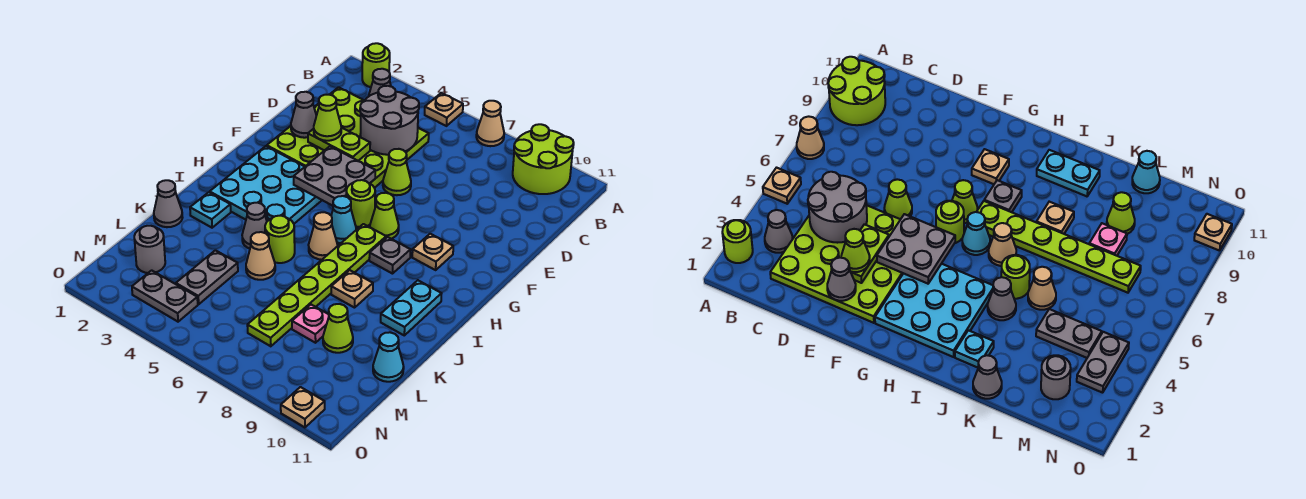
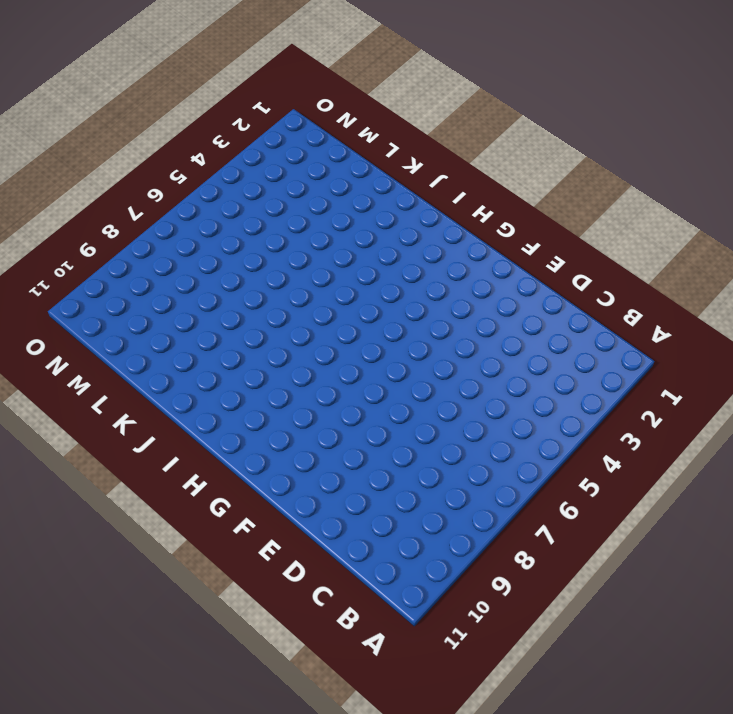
none -> lime 1x1 round brick [362,43,390,87]
none -> tan 1x1 plate [425,93,463,126]
none -> tan 1x1 cone [476,101,504,146]
none -> lime 2x2 round brick [513,124,574,194]

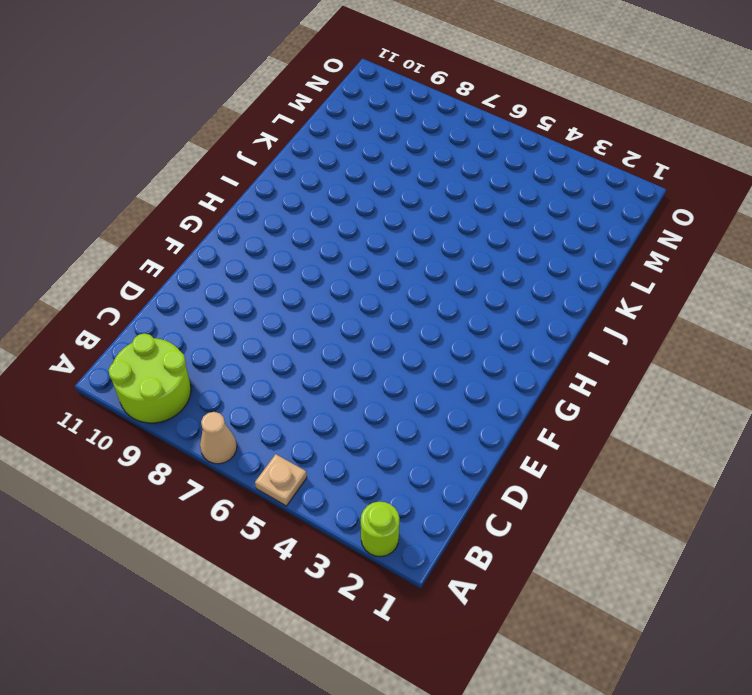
none -> grey 1x1 cone [369,69,391,96]
none -> lime 4x4 plate [267,87,429,188]
none -> lime 1x1 cone [383,149,411,195]
none -> cyan 3x3 plate [210,146,322,224]

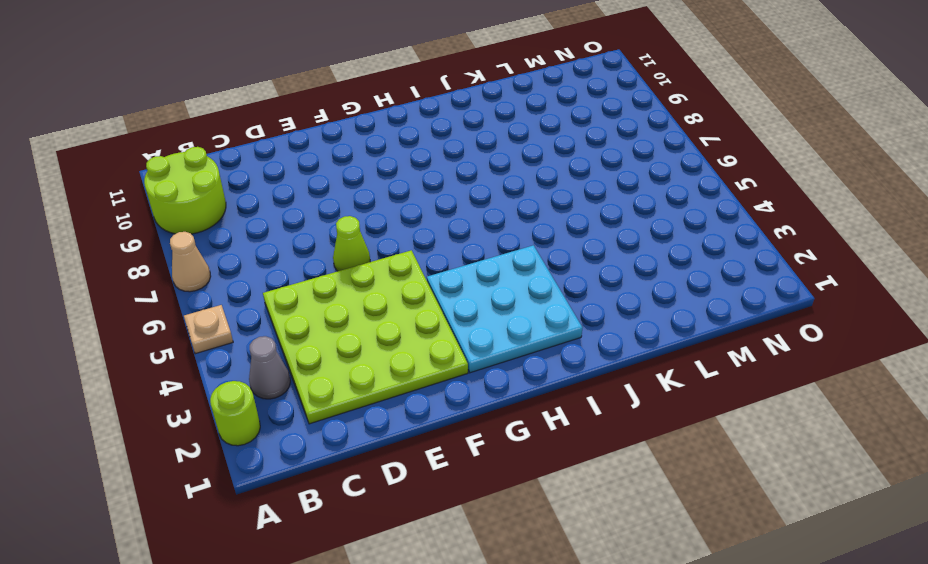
none -> lime 1x1 round brick [346,180,375,227]
none -> lime 1x1 cone [370,193,399,239]
none -> tan 1x1 plate [412,234,453,270]
none -> cyan 1x1 cone [331,196,356,243]

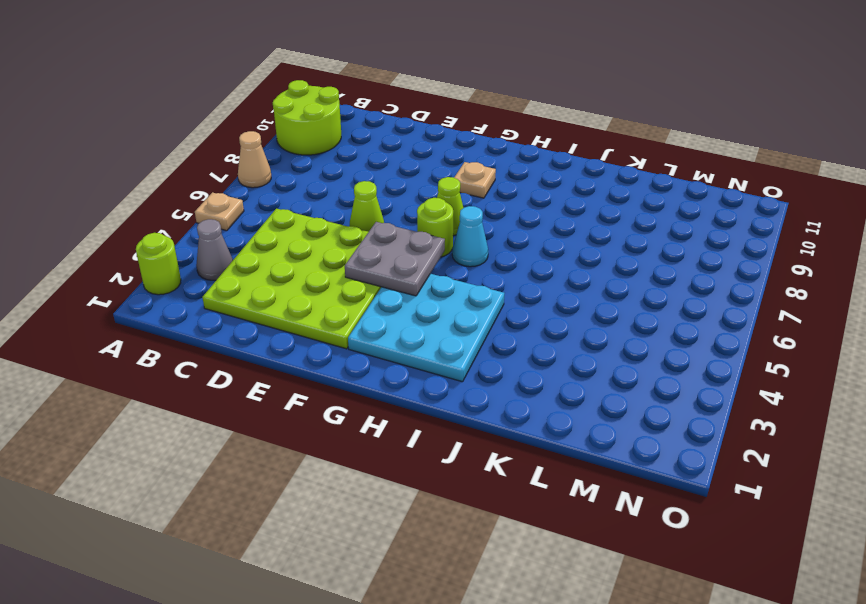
none -> lime 1x6 plate [247,224,386,346]
none -> grey 1x1 plate [369,237,411,274]
none -> tan 1x1 cone [309,212,337,260]
none -> cyan 1x2 plate [381,280,442,335]

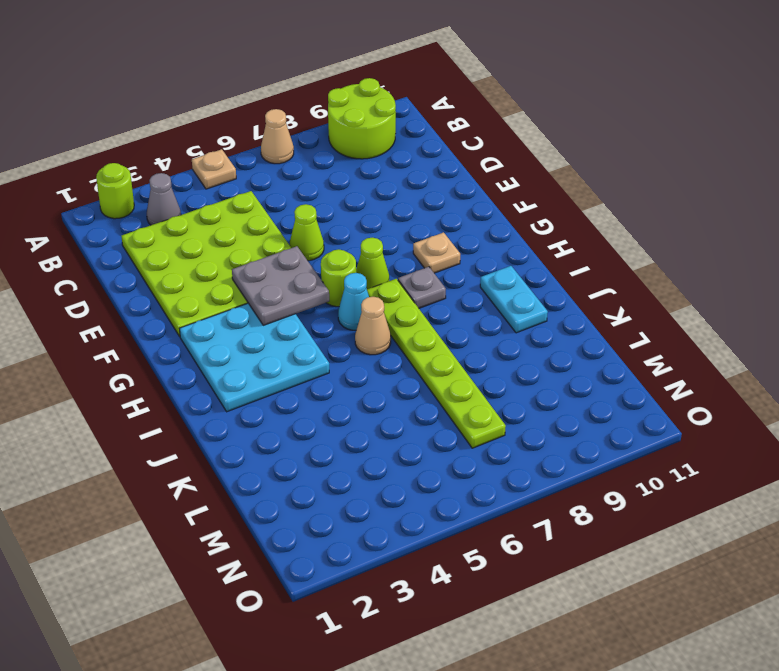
none -> cyan 1x1 plate [190,192,231,228]
none -> grey 1x1 cone [242,203,267,249]
none -> lime 1x1 round brick [265,216,295,263]
none -> tan 1x1 plate [331,270,373,308]

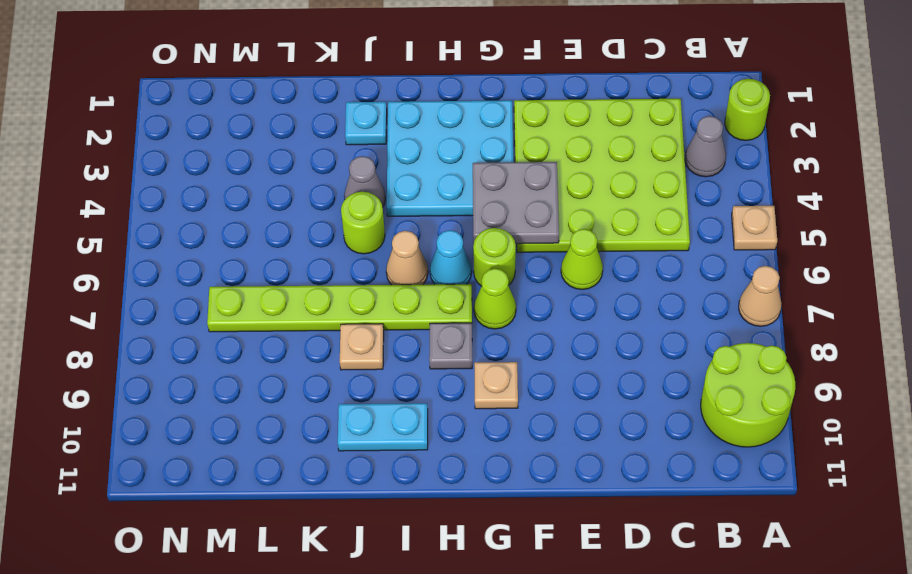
none -> grey 1x1 cone [154,180,183,227]
none -> tan 1x1 cone [246,232,275,280]
none -> grey 1x2 plate [176,250,238,304]
none -> pink 1x1 plate [292,305,329,343]

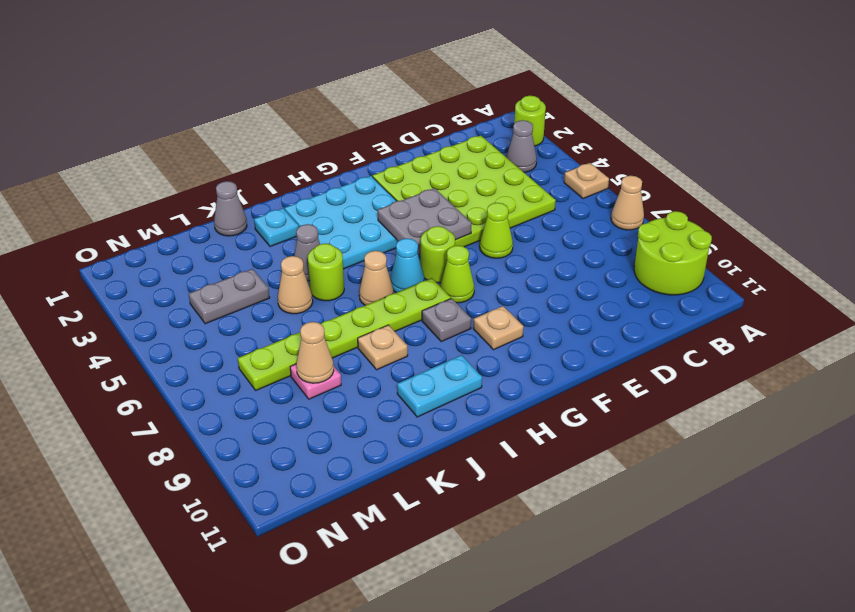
tan 1x1 cone [296,322,334,383] -> none
none -> lime 1x1 cone [323,304,353,353]
none -> cyan 1x1 cone [373,332,404,382]
none -> grey 1x1 round brick [134,226,165,273]
none -> grey 1x2 plate [132,270,198,322]

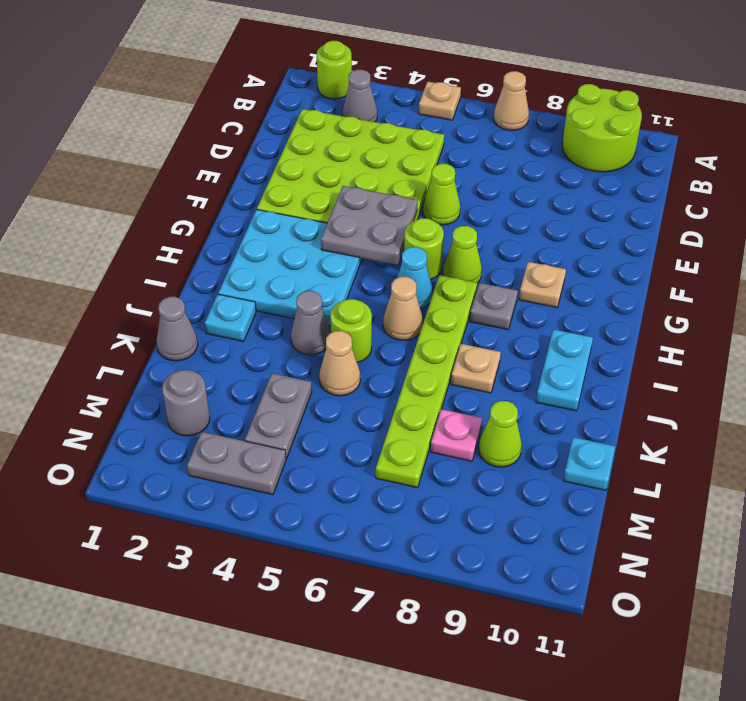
cyan 1x1 plate [564,437,615,490] -> cyan 1x1 cone [373,332,404,382]
none -> tan 1x1 plate [281,387,325,427]
none -> grey 2x2 round brick [360,86,419,155]
none -> grey 1x1 cone [291,92,316,138]
none -> lime 1x2 plate [308,128,370,161]

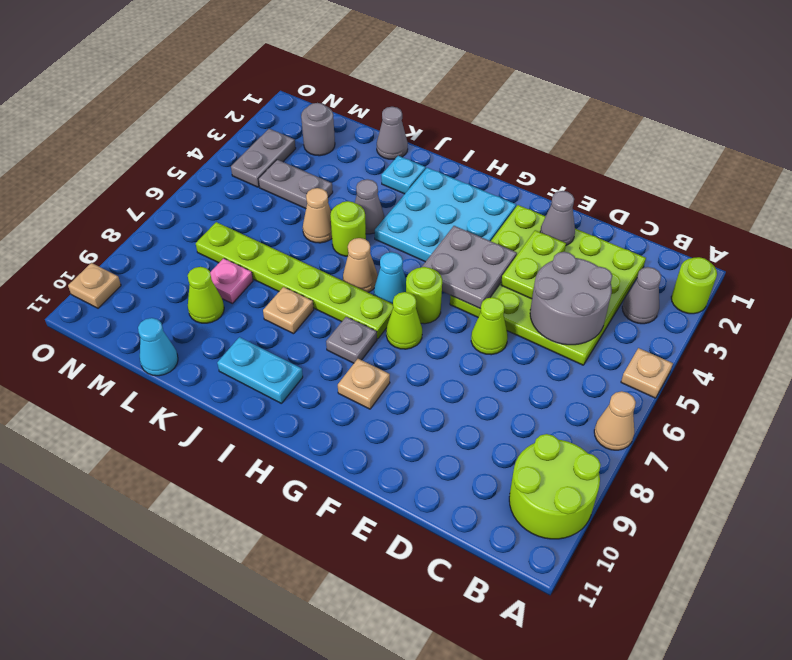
none -> lime 1x1 cone [314,95,341,141]

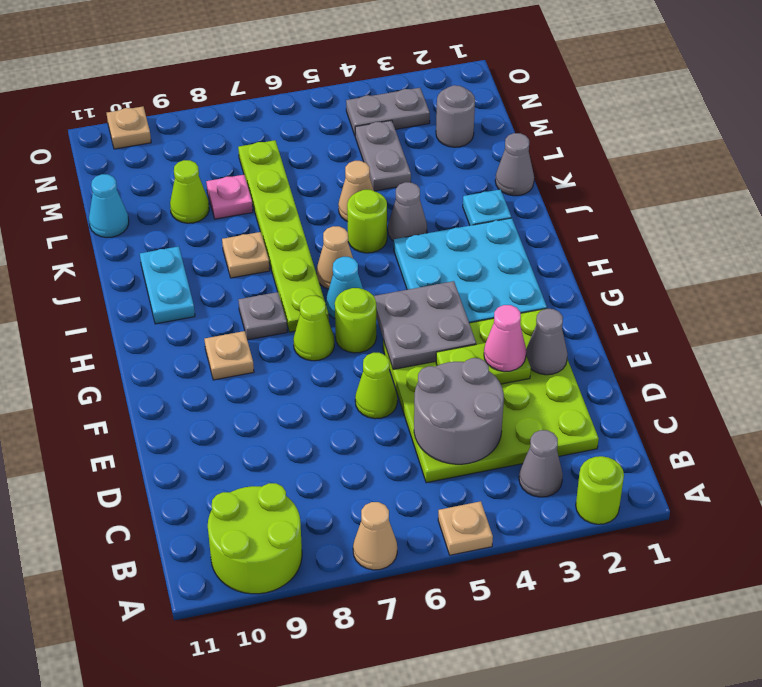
pink 1x1 cone [484,305,526,372] -> lime 1x1 cone [314,95,341,141]

